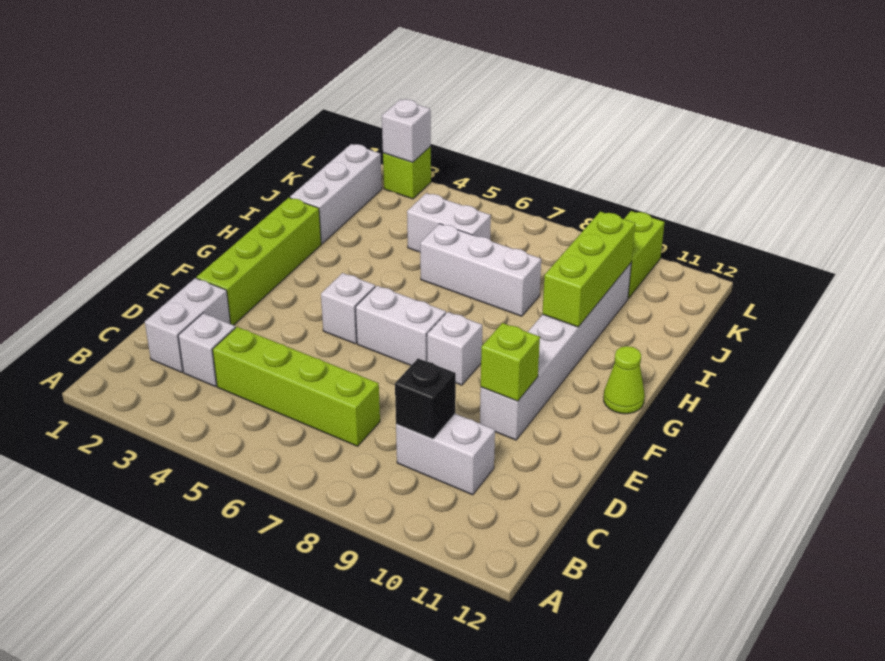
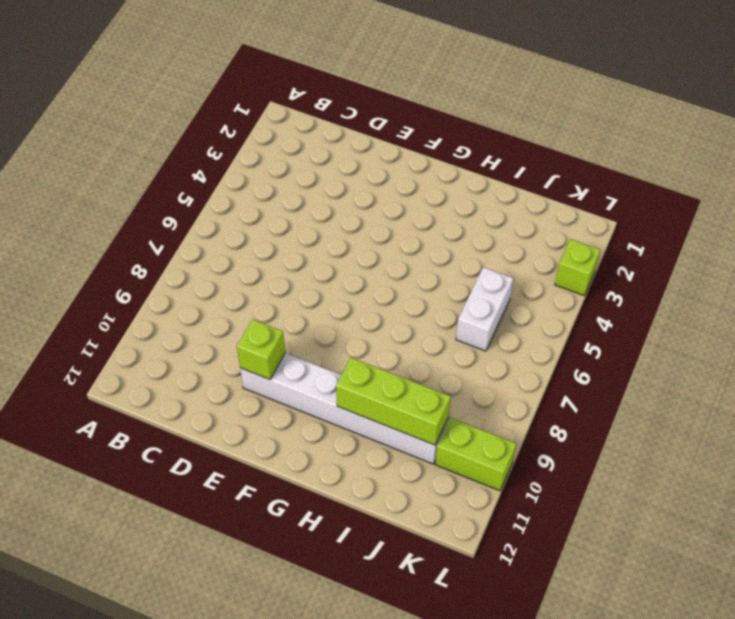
none -> white 1x2 brick [145,278,230,372]
none -> white 1x1 brick [178,313,235,387]
none -> lime 1x4 brick [213,327,380,446]

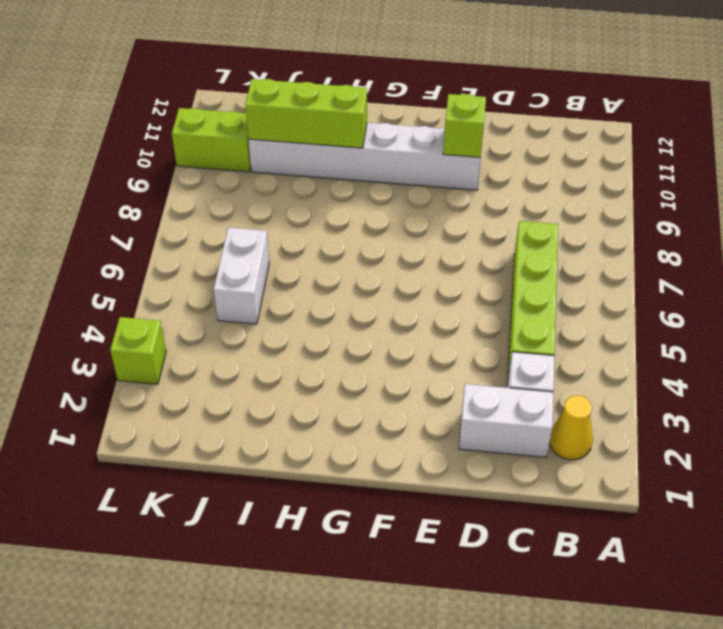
yellow 1x1 cone [550,395,593,460] -> none
none -> white 1x2 brick [396,414,495,495]
none -> lime 1x4 brick [197,198,321,325]
none -> white 1x1 brick [321,273,375,344]

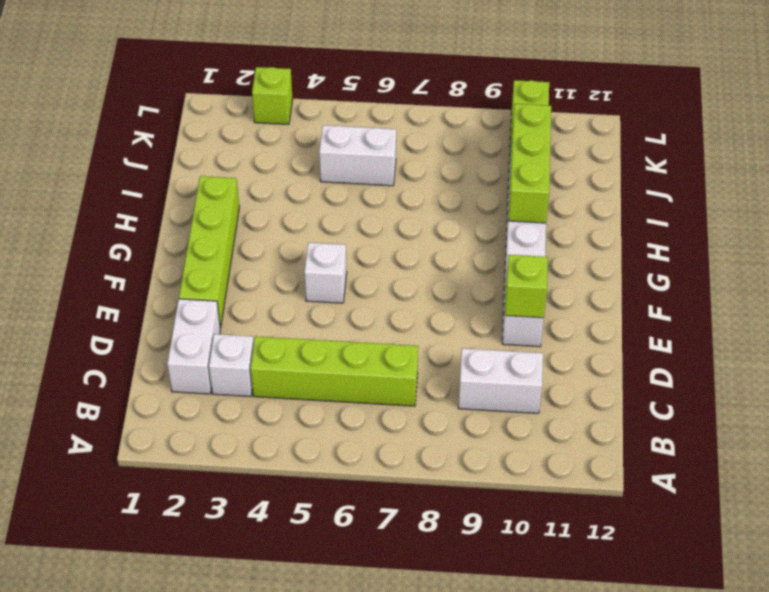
none -> white 1x2 brick [356,286,446,365]
none -> white 1x1 brick [427,312,482,385]
none -> lime 1x1 cone [604,346,645,414]

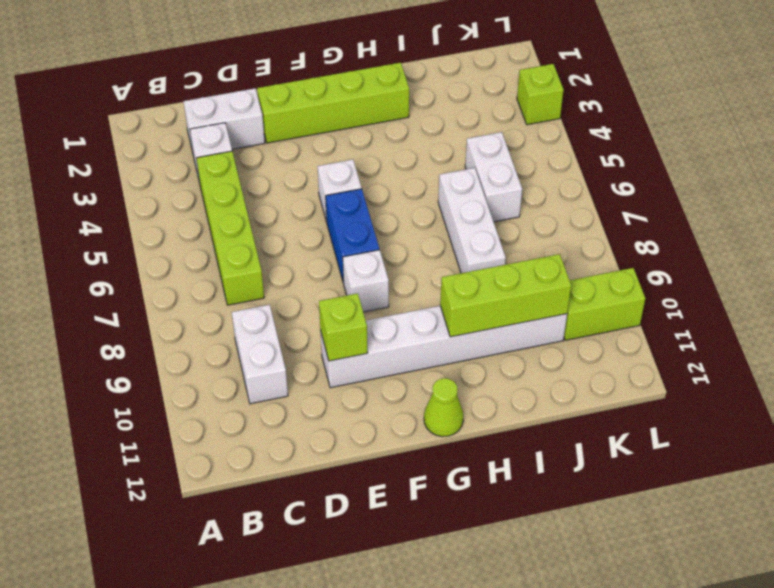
blue 1x2 brick [326,189,379,283] -> white 1x2 brick [356,286,446,365]
none -> white 1x3 brick [290,144,382,244]
none -> black 1x1 brick [395,359,456,439]
none -> white 1x1 brick [382,99,431,162]

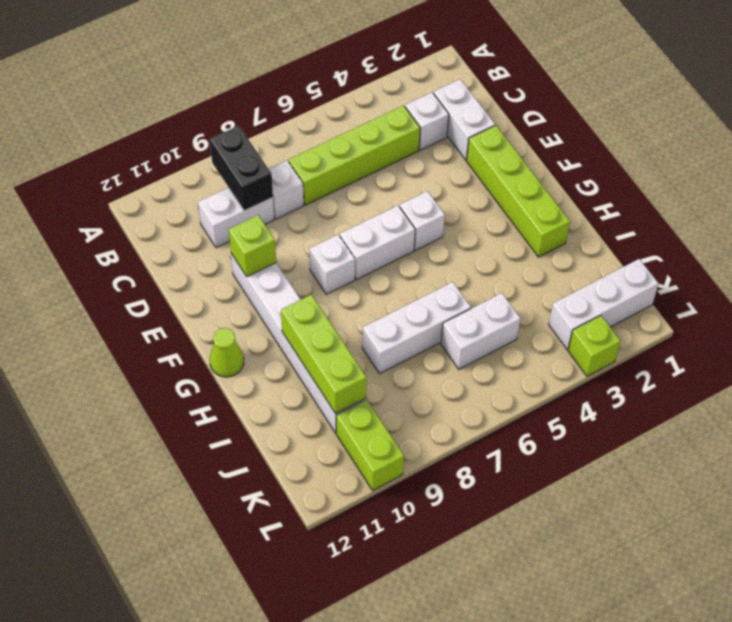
black 1x2 brick [210,126,273,211] -> black 1x1 brick [395,359,456,439]
white 1x1 brick [269,160,304,219] -> white 1x1 brick moved to [382,99,431,162]
white 1x3 brick [549,259,659,350] -> white 1x3 brick turned to [290,144,382,244]

